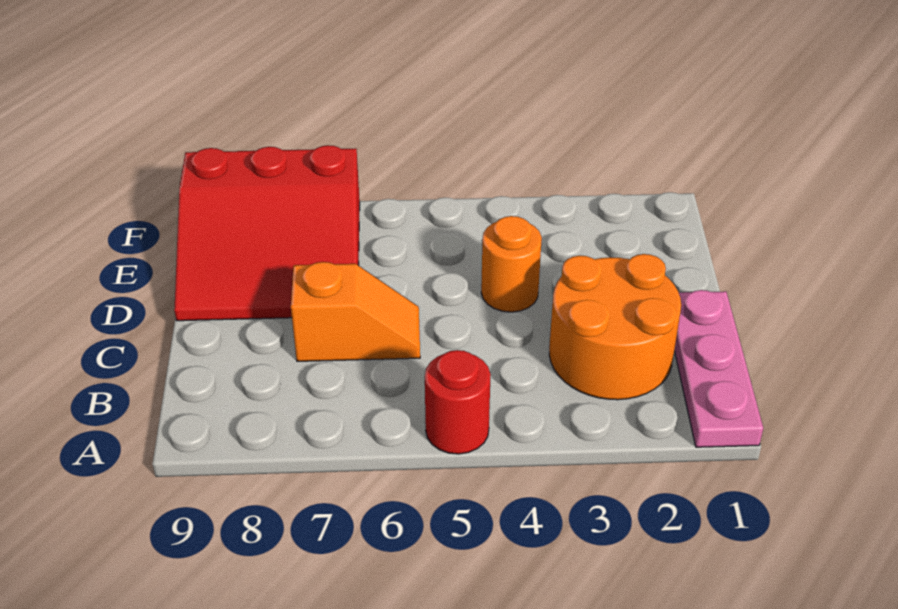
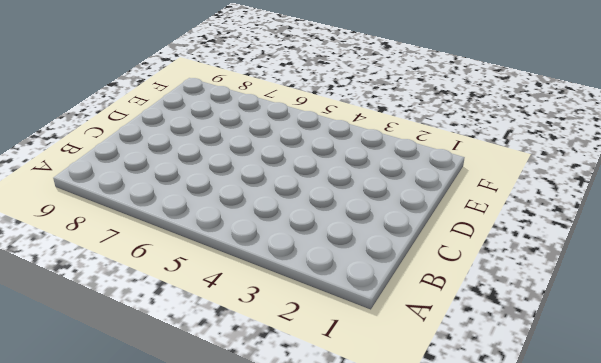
none -> pink 1x3 plate [674,290,763,447]
none -> red 1x1 round brick [425,350,491,454]

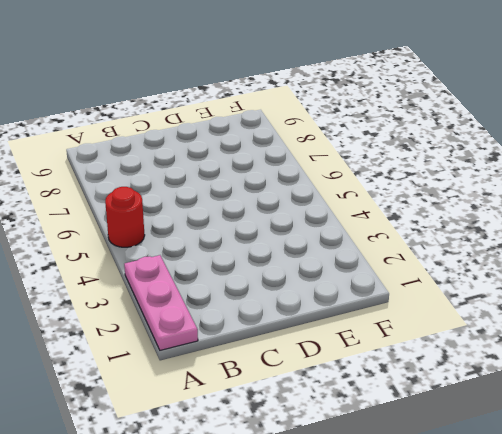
pink 1x3 plate [124,255,198,350] -> pink 1x3 plate turned to [674,290,763,447]
none -> orange 2x2 round brick [549,254,681,400]
none -> orange 1x2 slope [291,262,420,361]

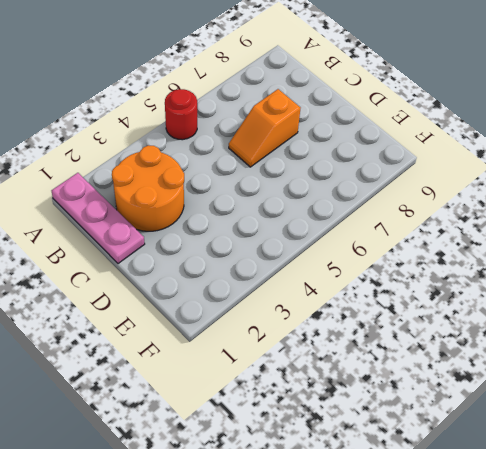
none -> orange 1x1 round brick [481,216,542,312]
none -> red 3x3 slope [174,145,360,321]

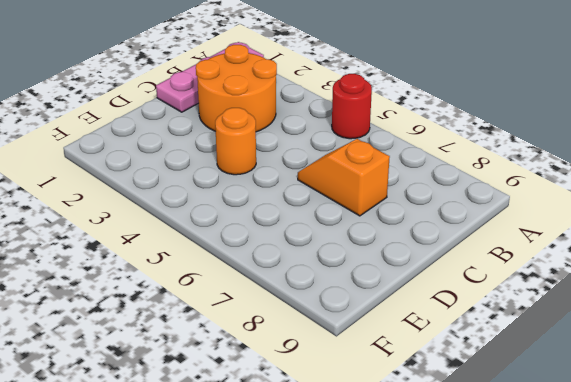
none -> red 3x3 slope [174,145,360,321]

